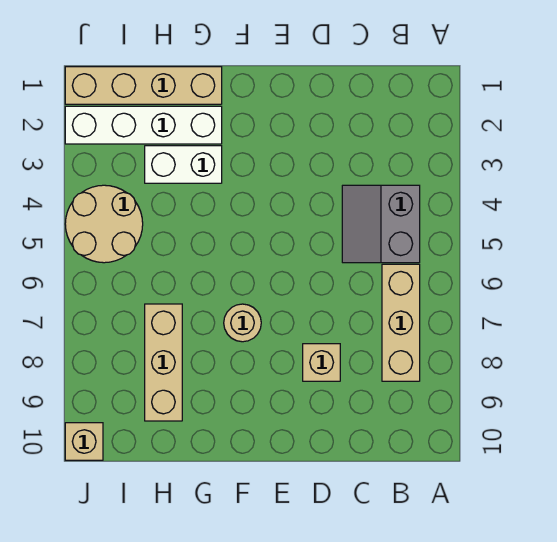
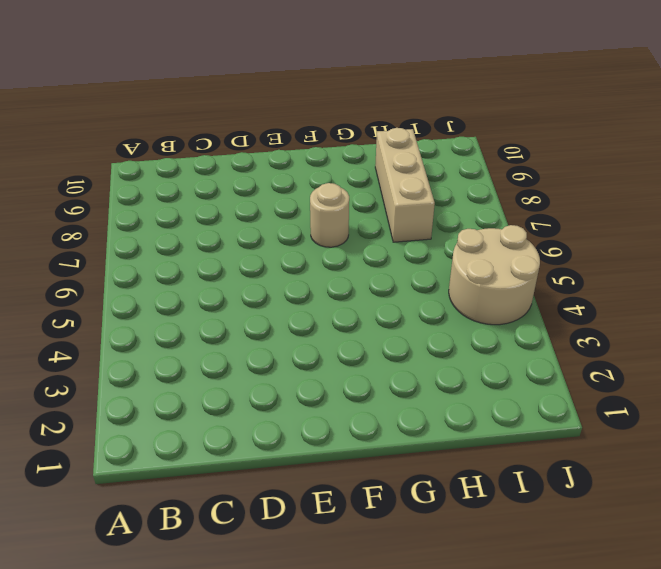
none -> grey 2x2 slope [342,185,420,263]
none -> tan 1x3 brick [382,264,420,381]

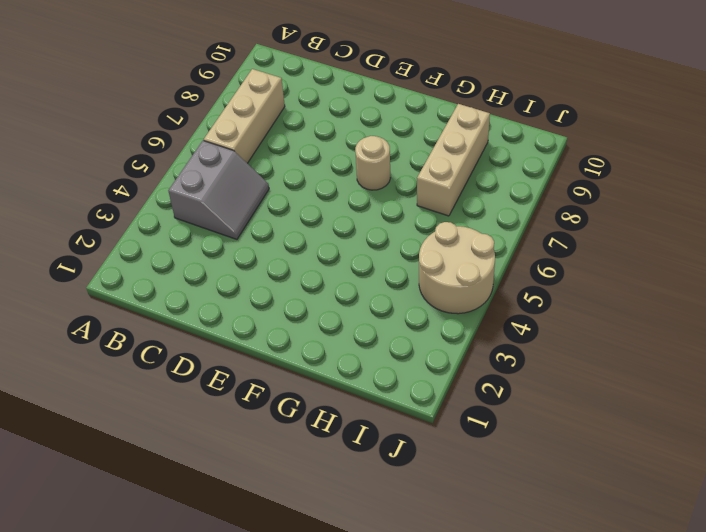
none -> tan 1x1 brick [303,344,340,381]
none -> tan 1x4 brick [65,67,222,104]

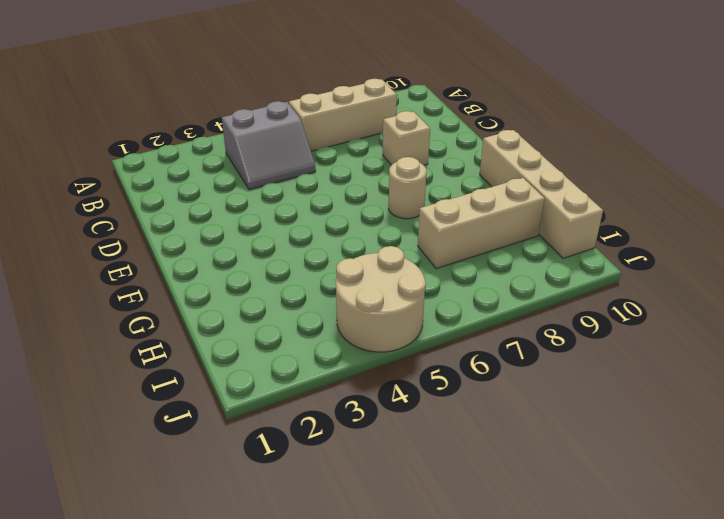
tan 1x4 brick [480,130,603,258] -> tan 1x4 brick moved to [65,67,222,104]
none -> white 1x4 brick [65,106,222,144]
none -> white 1x2 brick [145,146,222,183]

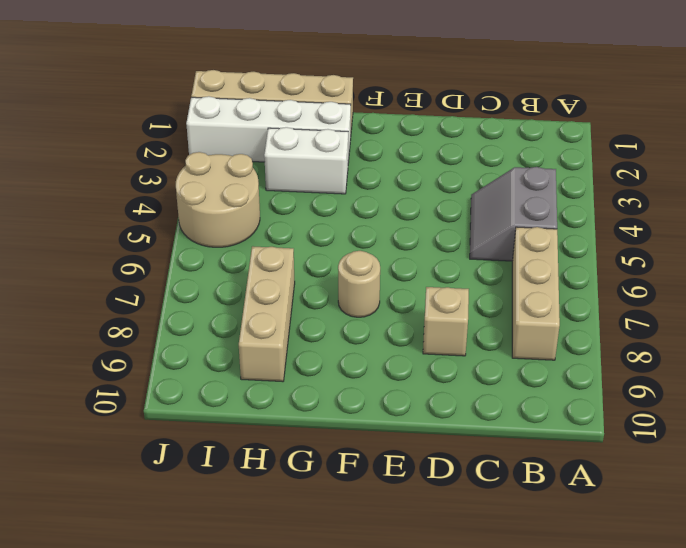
none -> tan 1x1 brick [65,423,103,460]

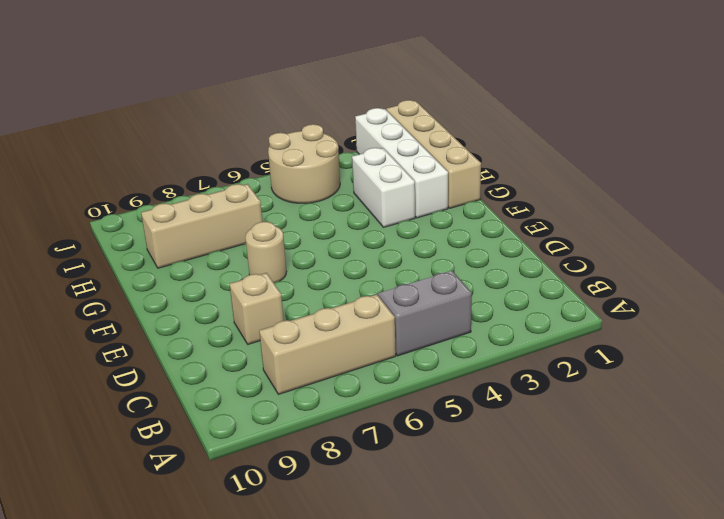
none -> tan 1x1 brick [65,423,103,460]

